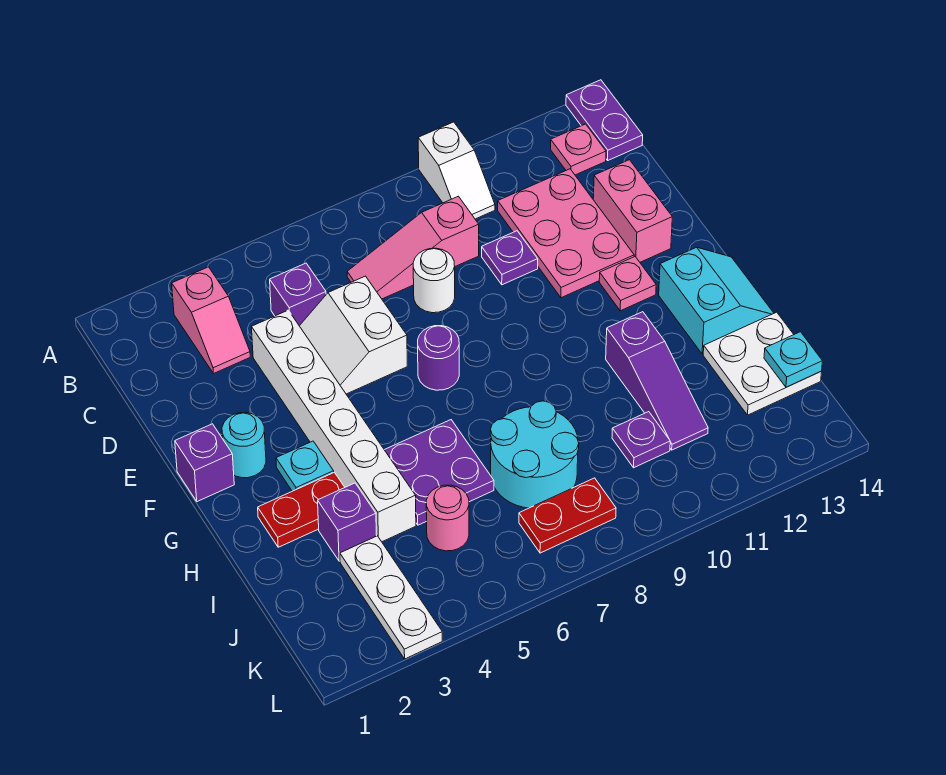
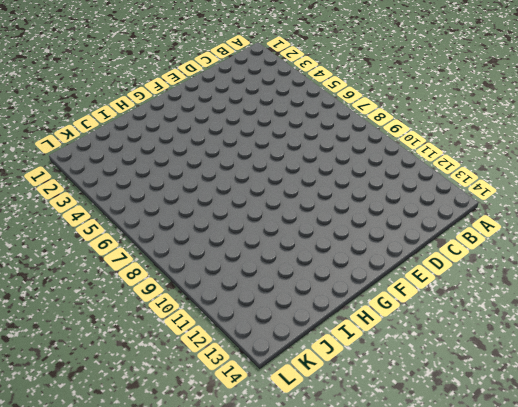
none -> white 1x2 slope [418,122,495,219]
none -> purple 1x2 plate [566,80,643,160]
none -> pink 1x2 slope [172,267,250,373]

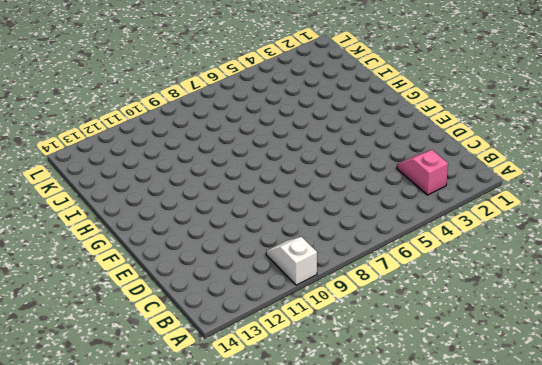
none -> purple 1x2 plate [566,80,643,160]
none -> pink 1x1 plate [551,124,606,175]
none -> purple 1x1 brick [270,263,326,326]

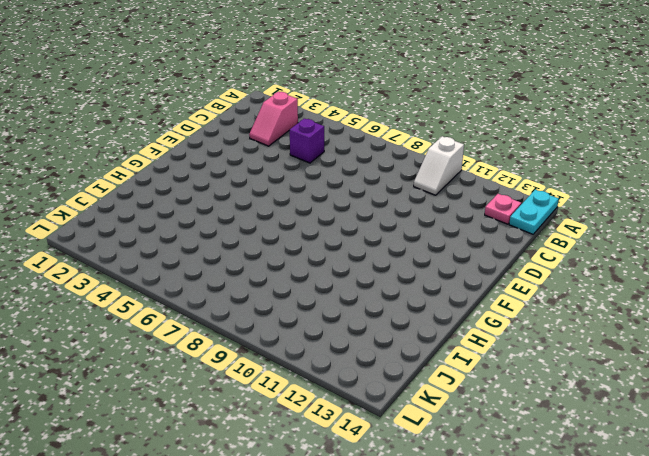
cyan 1x2 plate [509,190,559,234] -> purple 1x2 plate [566,80,643,160]
none -> pink 1x3 slope [347,196,479,299]
none -> pink 2x3 plate [498,169,634,298]
none -> white 1x6 brick [252,310,416,542]

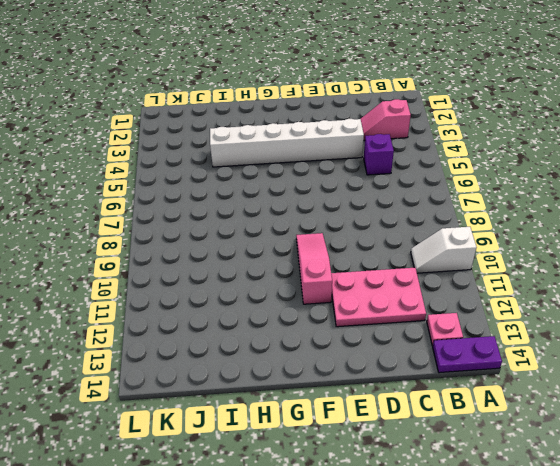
pink 1x3 slope [296,233,332,304] -> pink 1x3 slope moved to [347,196,479,299]
none -> white 2x2 slope [300,276,407,394]
none -> white 1x1 round brick [413,248,455,313]
none -> purple 1x1 plate [482,231,538,285]

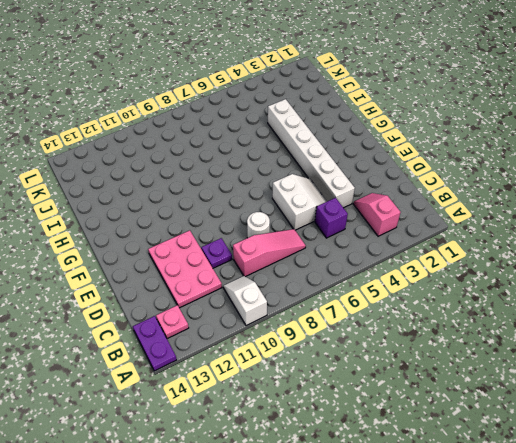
none -> pink 1x2 brick [593,160,672,262]
none -> purple 1x1 brick [175,424,234,502]
none -> cyan 1x1 round brick [222,412,266,478]

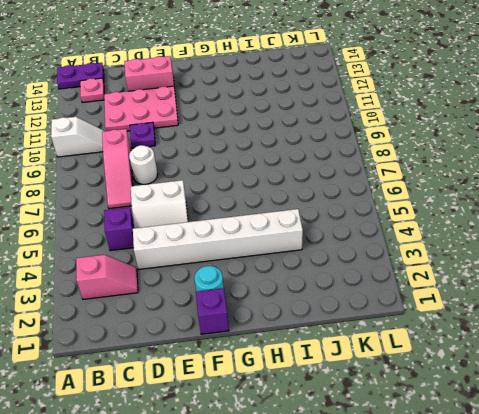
none -> purple 1x1 round brick [418,326,459,390]
none -> pink 1x1 plate [599,257,656,311]
none -> cyan 1x1 plate [276,441,334,491]

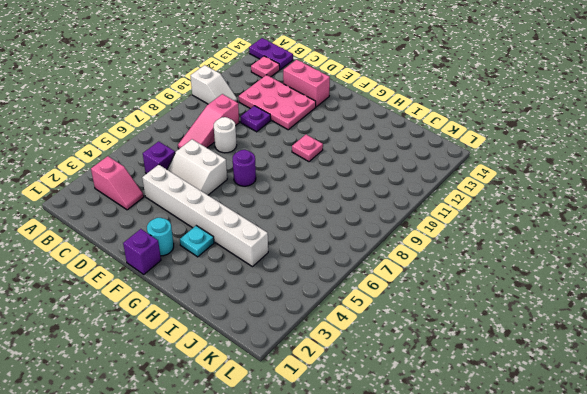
pink 1x1 plate [292,135,323,162] -> pink 1x1 plate moved to [599,257,656,311]
none -> cyan 2x2 slope [659,247,774,354]
none -> red 1x2 plate [258,472,345,547]
none -> purple 2x2 plate [385,420,494,525]

